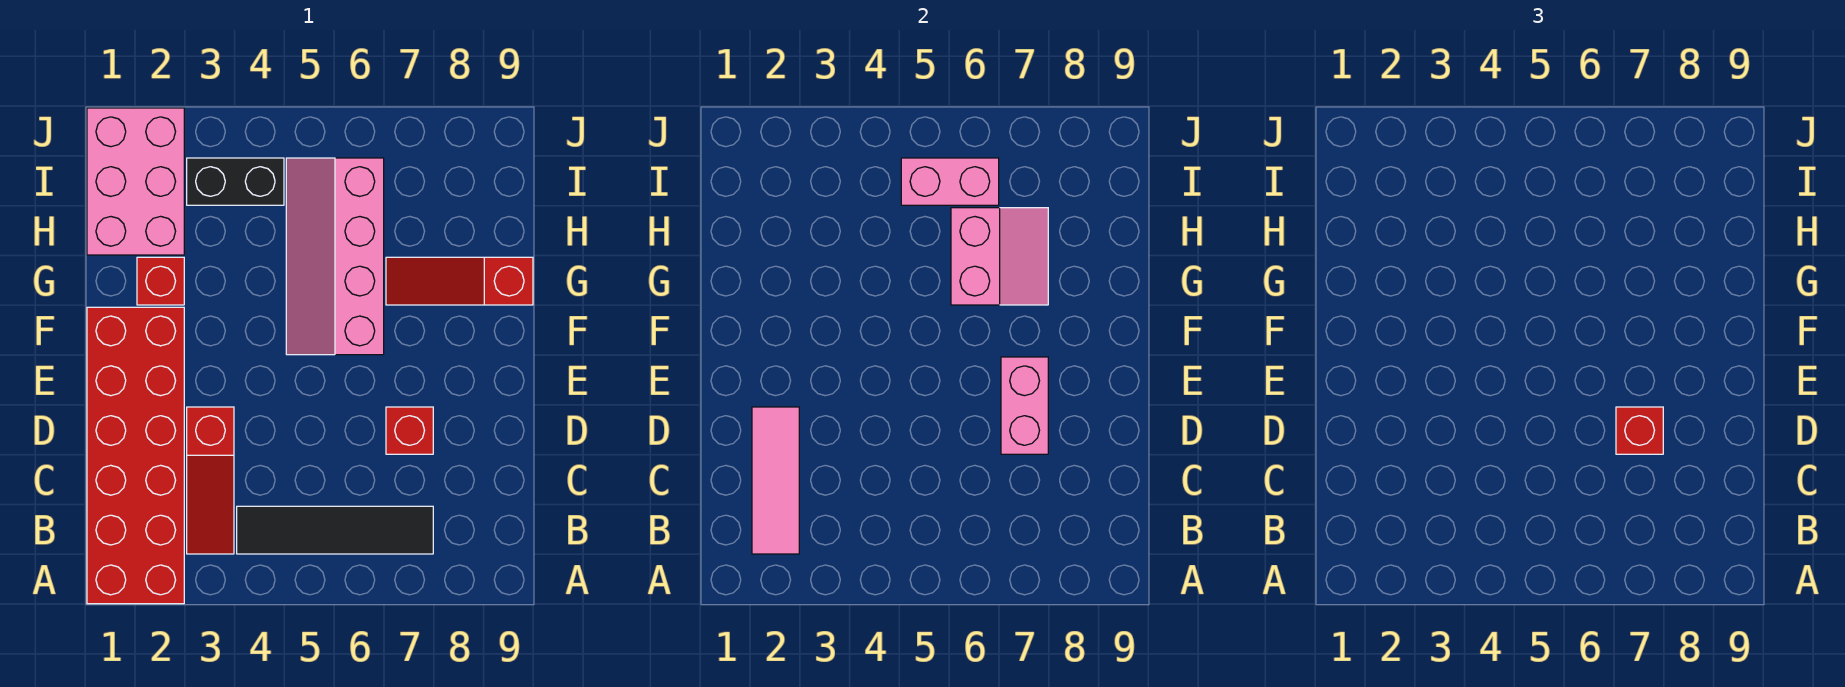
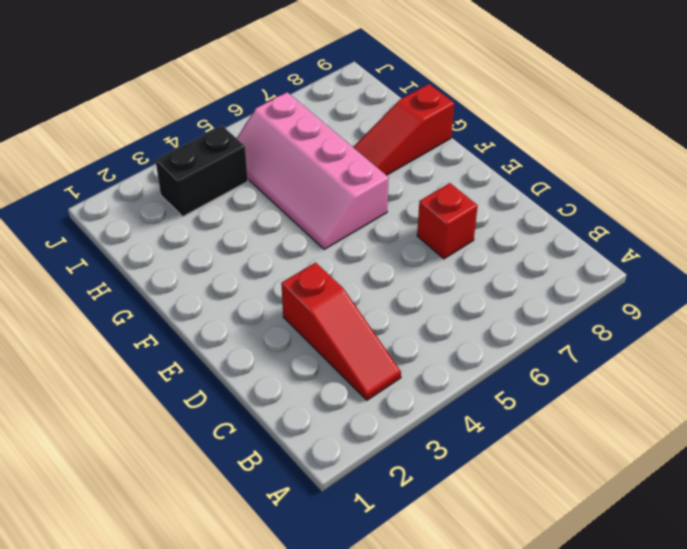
none -> red 2x6 brick [87,307,184,604]
none -> black 1x4 tile [237,506,433,554]
none -> red 1x1 brick [137,257,184,305]

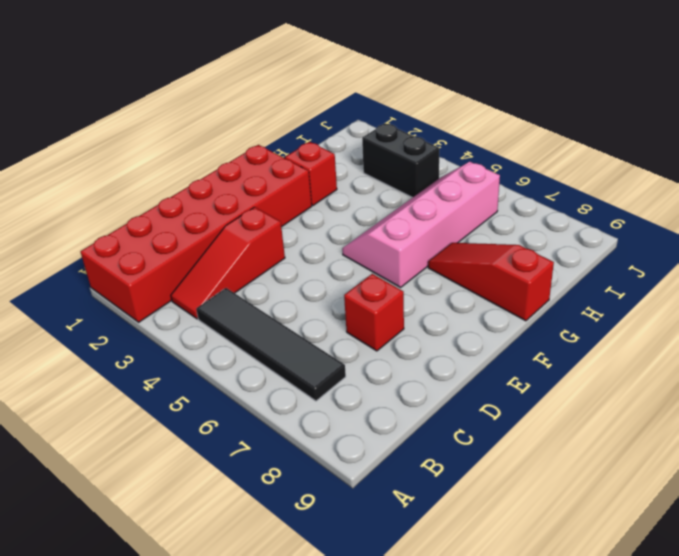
none -> pink 2x3 brick [87,108,184,255]
none -> pink 1x3 tile [752,407,799,554]
none -> pink 1x2 brick [1001,357,1048,454]

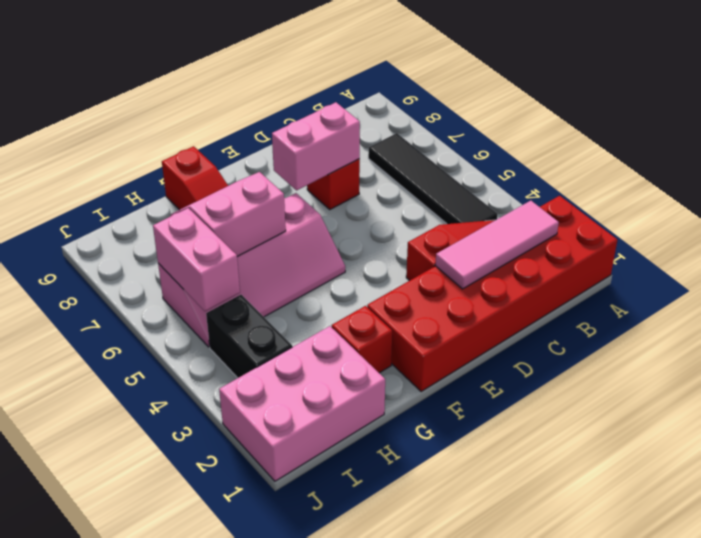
none -> red 1x1 brick [1616,407,1663,454]

